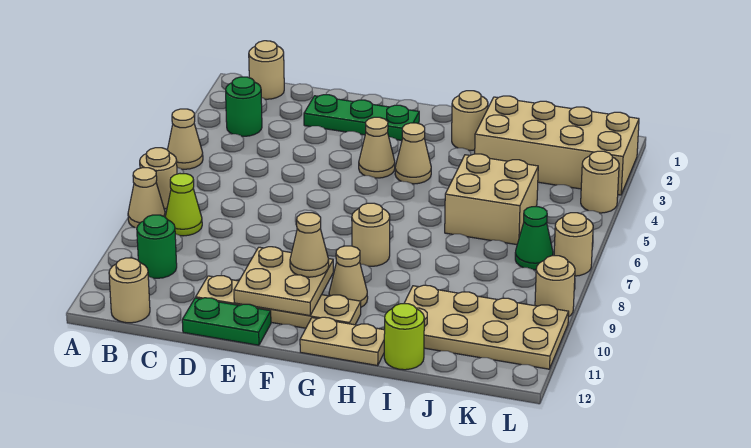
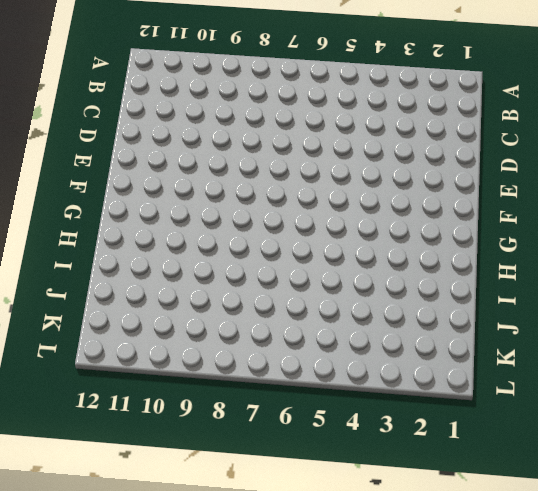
none -> tan 1x1 cone [168,109,203,169]
none -> tan 1x1 round brick [140,148,177,209]
none -> tan 1x1 cone [128,168,165,228]

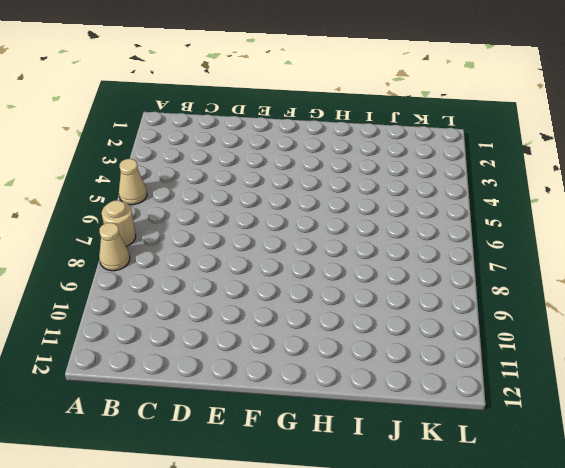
none -> tan 1x1 round brick [249,41,284,99]
none -> green 1x1 round brick [226,77,262,136]
none -> lime 1x1 cone [165,173,202,236]

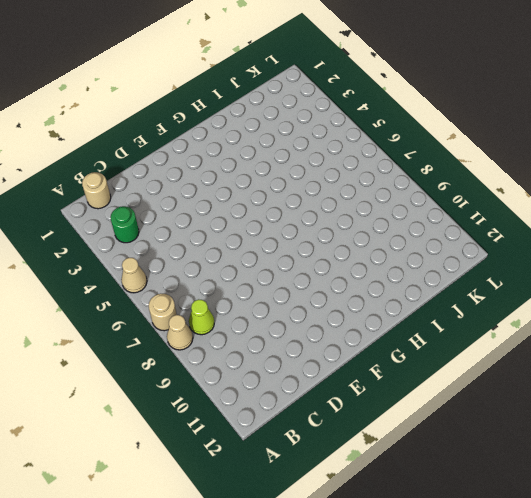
none -> green 1x1 round brick [137,215,177,278]
none -> tan 1x1 round brick [109,258,150,323]
none -> green 1x3 plate [304,95,419,140]

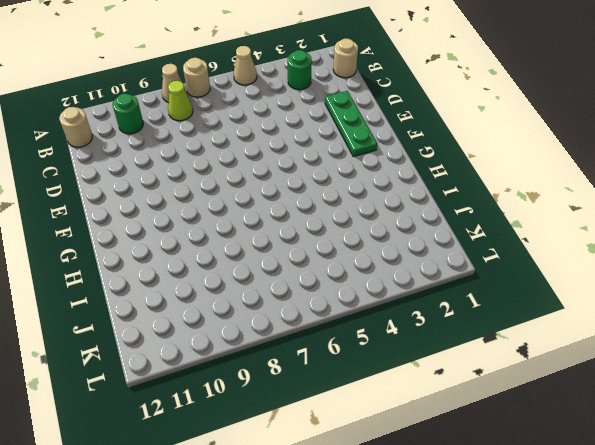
none -> tan 1x4 plate [196,276,361,328]
none -> green 1x2 plate [182,298,271,345]
none -> tan 1x1 cone [359,117,395,178]

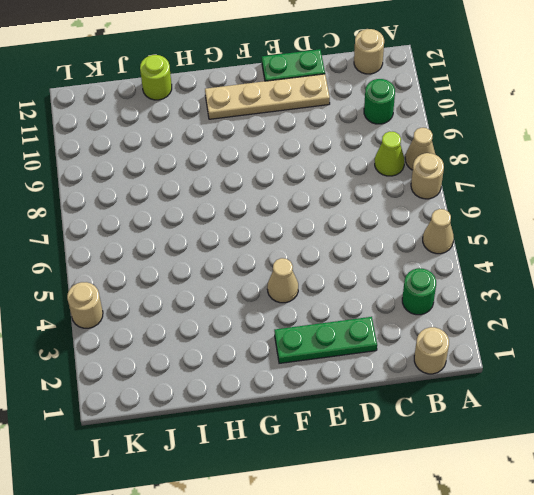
none -> tan 1x1 cone [395,123,431,184]
none -> tan 1x1 round brick [352,203,390,266]
none -> tan 1x1 cone [329,246,368,307]

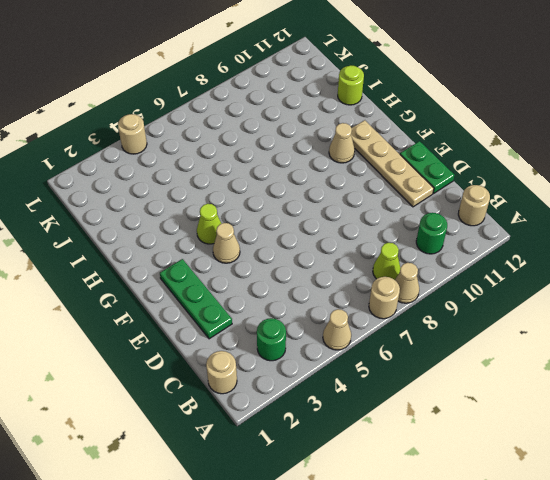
lime 1x1 cone [197,204,222,244] -> tan 1x1 cone [395,123,431,184]
none -> tan 1x1 round brick [352,203,390,266]
none -> tan 1x2 plate [300,317,385,366]
none -> tan 1x1 round brick [452,91,488,150]

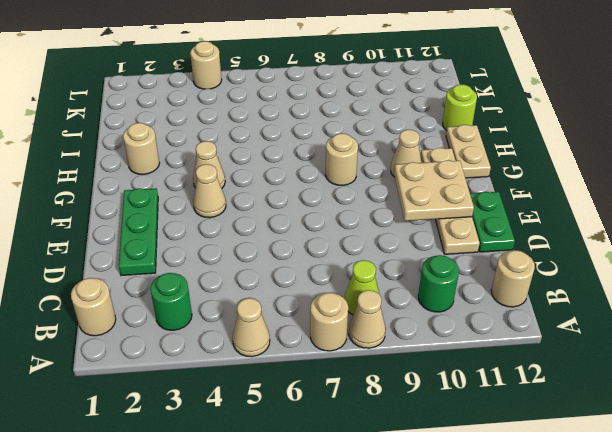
none -> tan 2x4 brick [475,96,639,195]
none -> tan 2x2 brick [445,154,538,245]
none -> tan 2x4 plate [404,285,569,369]

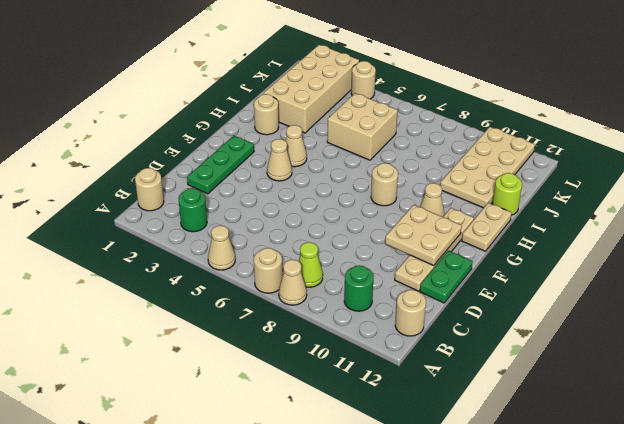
none -> green 1x1 cone [515,207,553,270]
none -> tan 1x1 round brick [554,213,593,276]
none -> tan 1x1 round brick [535,256,575,317]

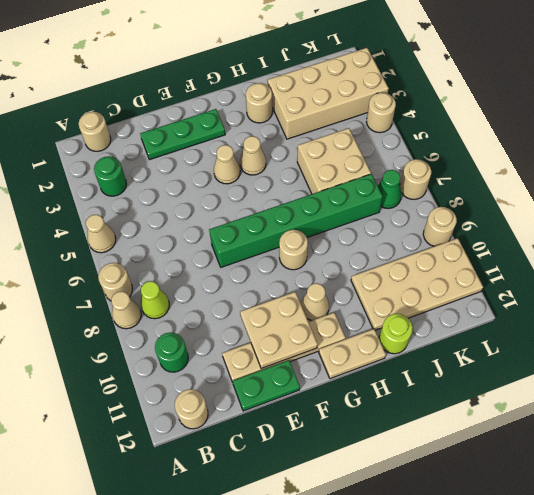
green 1x6 brick [209,174,383,267] -> none
none -> tan 1x1 cone [290,213,329,277]

